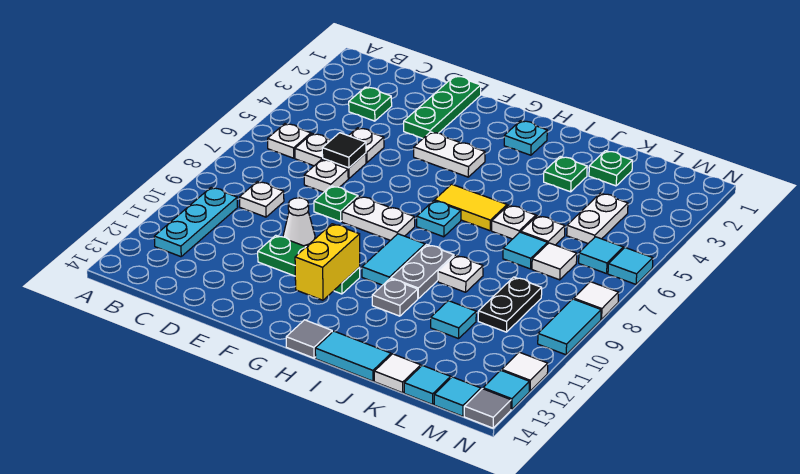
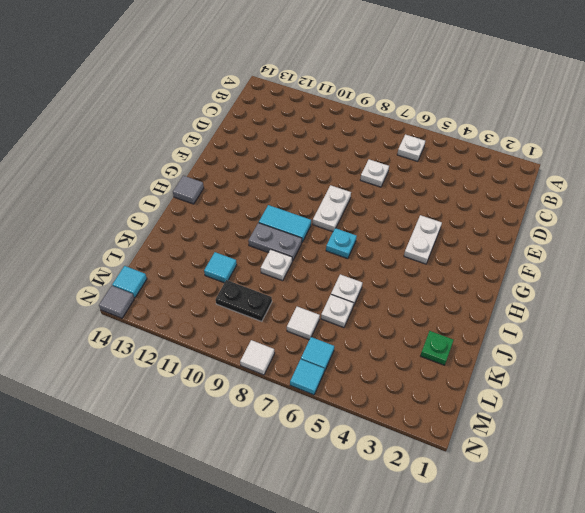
none -> cyan 1x3 plate [154,187,238,257]
none -> green 1x1 plate [349,87,392,121]
none -> white 1x2 plate [295,133,366,179]
none -> white 1x1 plate [240,181,284,217]

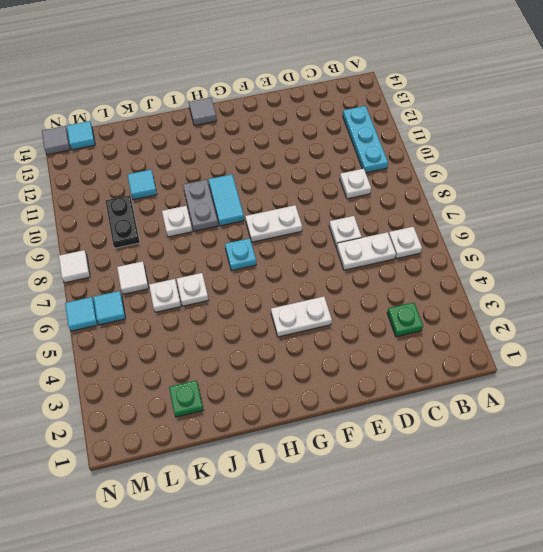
none -> white 1x1 plate [349,128,384,163]
none -> green 1x3 plate [404,76,481,138]
none -> green 1x1 plate [314,186,358,222]
none -> white 1x1 cone [283,198,315,247]

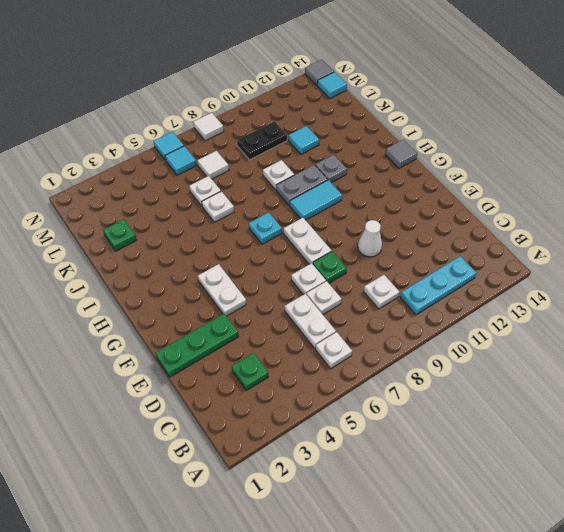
white 1x1 plate [291,263,326,295] -> white 1x1 plate moved to [349,128,384,163]
none -> green 1x3 plate [258,235,360,294]
none -> cyan 1x1 plate [504,121,547,155]
none -> yellow 1x2 tile [435,184,507,231]
none -> cyan 1x2 tile [315,331,391,381]

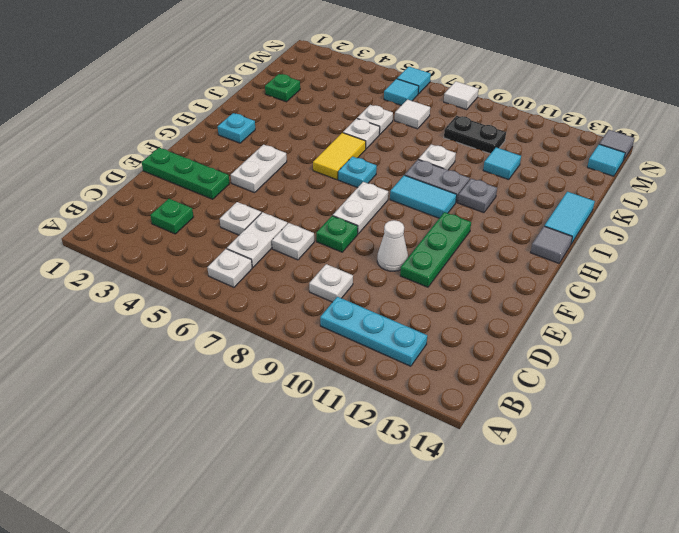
none -> green 1x1 plate [544,156,587,192]
none -> cyan 1x1 tile [503,232,547,269]
none -> white 1x1 tile [374,354,421,393]
none -> white 1x2 plate [567,193,628,243]

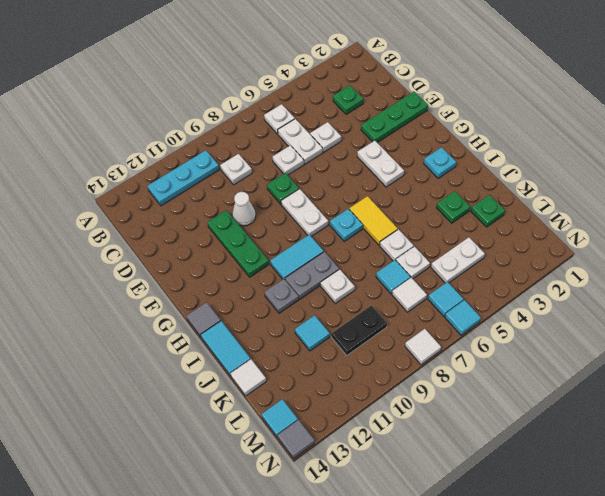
none -> cyan 1x1 tile [404,365,451,404]
none -> cyan 1x2 tile [538,299,601,355]
none -> white 1x1 tile [502,352,548,391]
none -> cyan 1x1 tile [483,370,530,410]

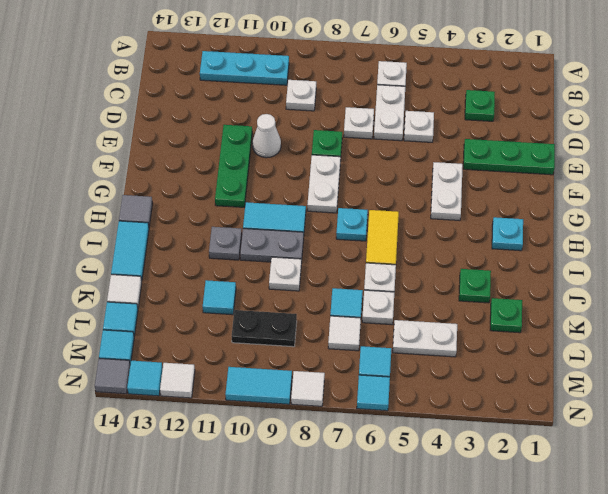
none -> black 1x1 tile [322,133,366,168]
none -> yellow 1x2 brick [295,224,360,300]

